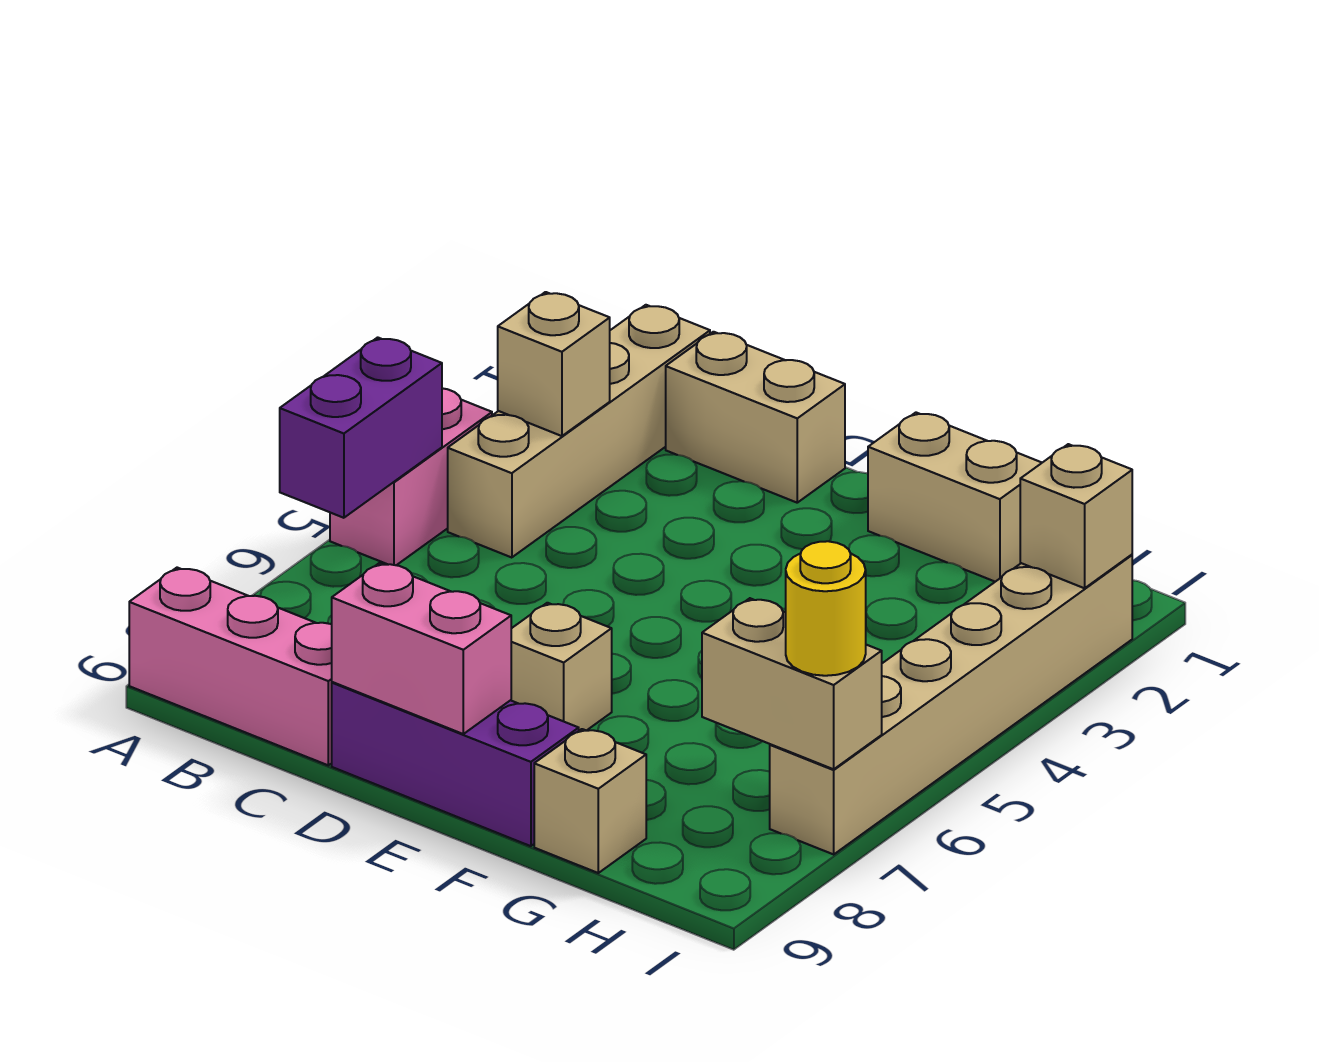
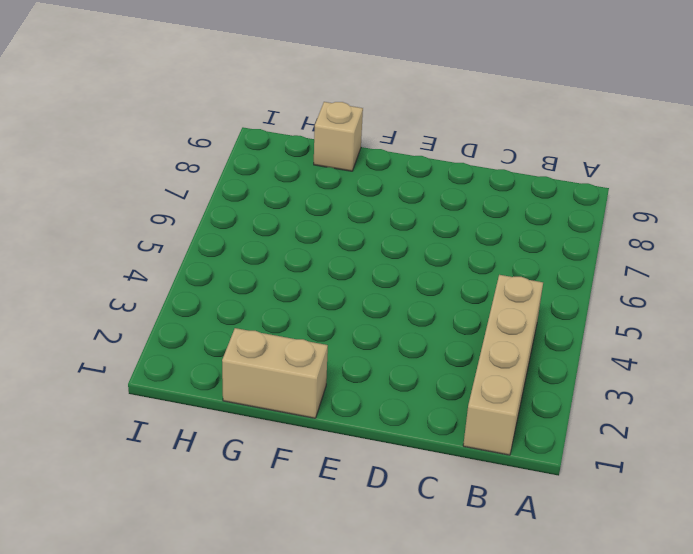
none -> pink 1x2 brick [330,388,492,565]
none -> pink 1x3 brick [129,568,332,765]
none -> tan 1x2 brick [666,332,845,503]

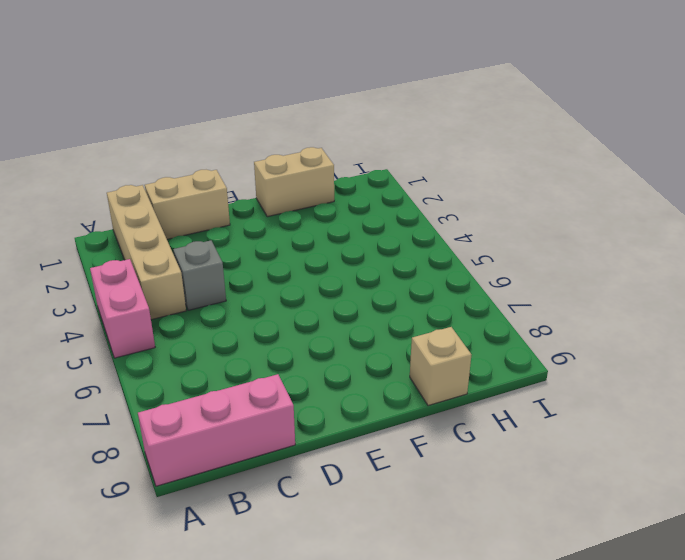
grey 1x1 brick [173,240,226,310] -> none
none -> purple 1x3 brick [332,682,579,846]
none -> tan 1x1 brick [511,603,612,731]
none -> tan 1x6 brick [770,555,1132,854]

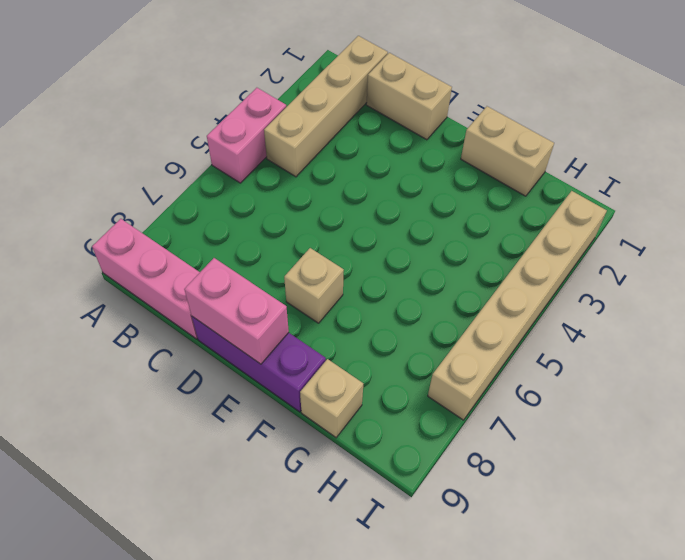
none -> purple 1x2 brick [280,337,442,518]
none -> tan 1x1 brick [498,292,610,436]
none -> tan 1x2 brick [702,598,882,769]

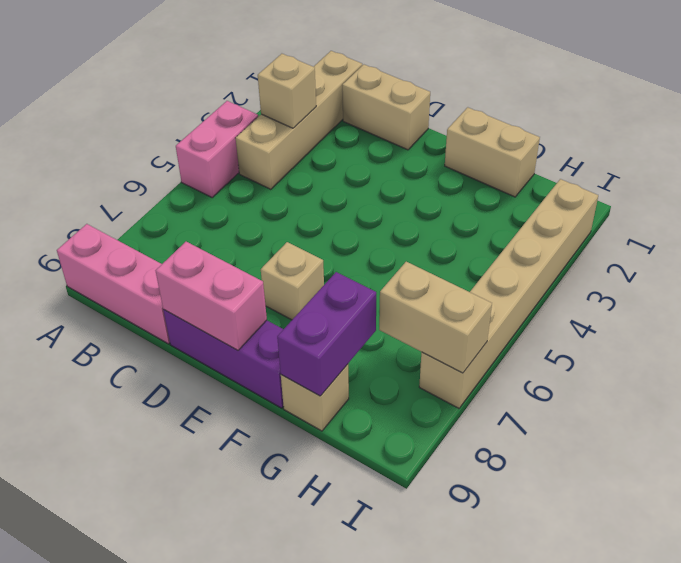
purple 1x2 brick [277,272,376,396] -> purple 1x2 brick moved to [280,337,442,518]
none -> tan 1x1 brick [1020,444,1132,588]
none -> yellow 1x1 round brick [786,541,866,676]

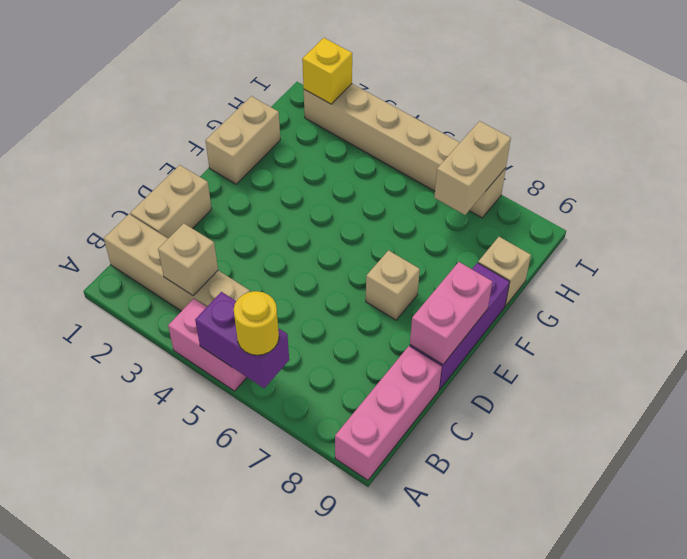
yellow 1x1 round brick [234,291,279,355] -> yellow 1x1 round brick moved to [786,541,866,676]
yellow 1x1 brick [302,38,352,104] -> tan 1x1 brick [1020,444,1132,588]

